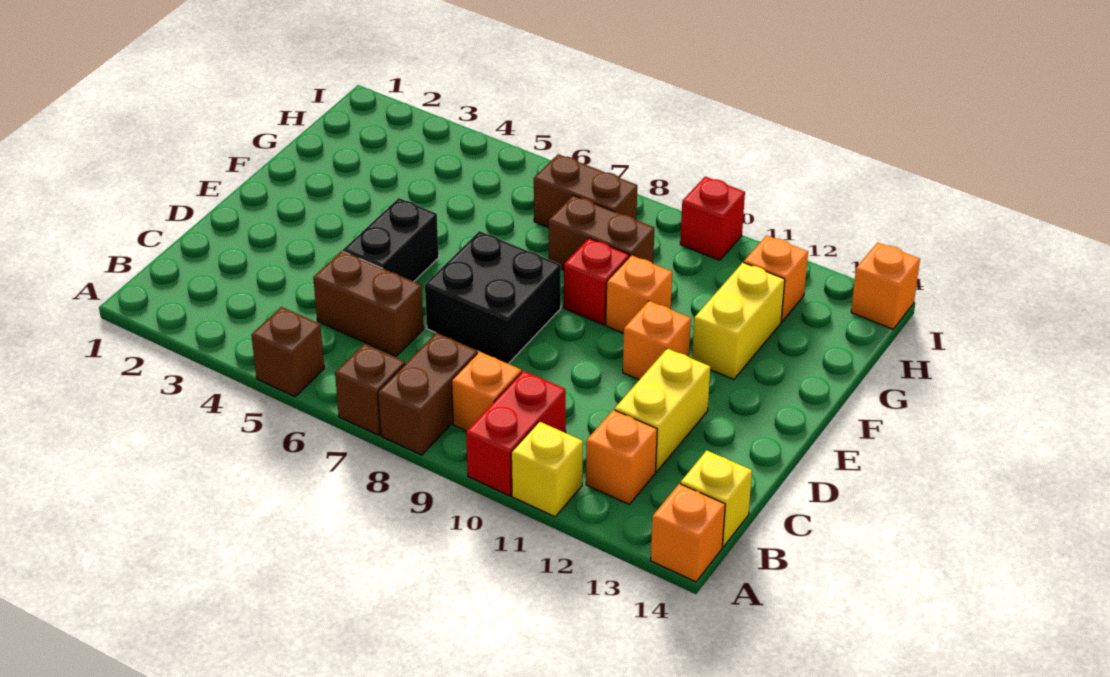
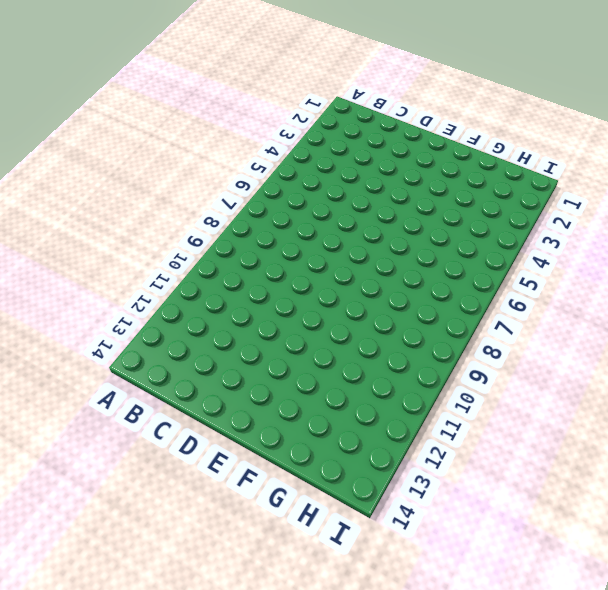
none -> brown 1x1 brick [251,307,324,396]
none -> brown 1x1 brick [335,344,405,435]
none -> brown 1x2 brick [378,333,477,455]

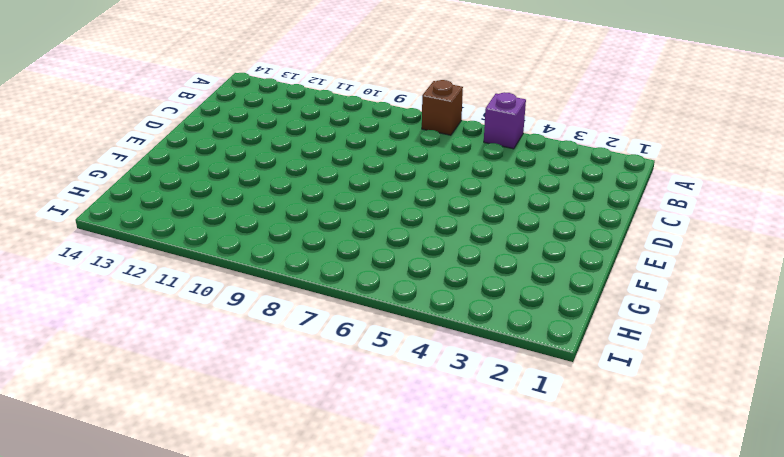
purple 1x1 brick [484,92,526,149] -> brown 1x1 brick [251,307,324,396]
none -> brown 1x2 brick [378,333,477,455]
none -> red 1x2 brick [466,371,566,496]
none -> yellow 1x1 brick [511,422,583,517]

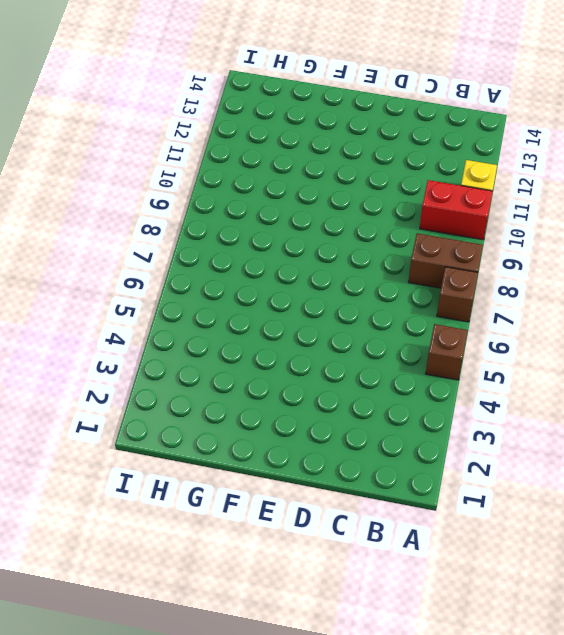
none -> orange 1x1 brick [651,484,725,582]
none -> orange 1x1 brick [452,352,521,431]
none -> orange 1x1 brick [586,410,657,504]

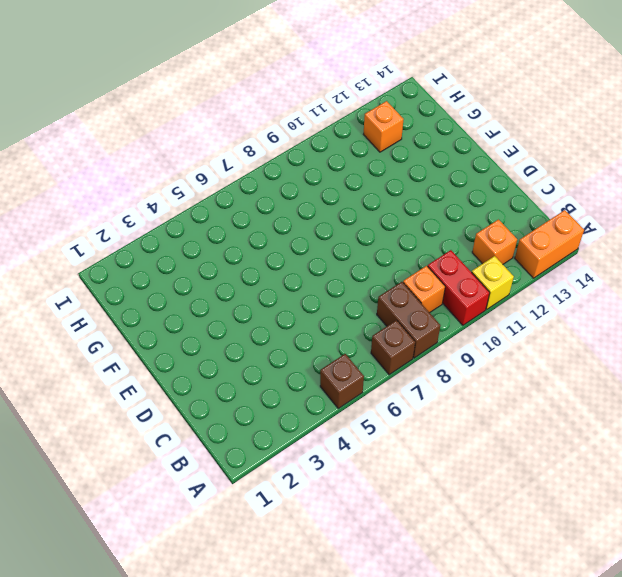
orange 1x2 brick [515,210,584,278] -> orange 1x1 brick [651,484,725,582]
none -> yellow 1x1 brick [680,450,752,547]
none -> brown 1x2 brick [313,251,424,356]
none -> yellow 1x2 brick [615,348,710,472]

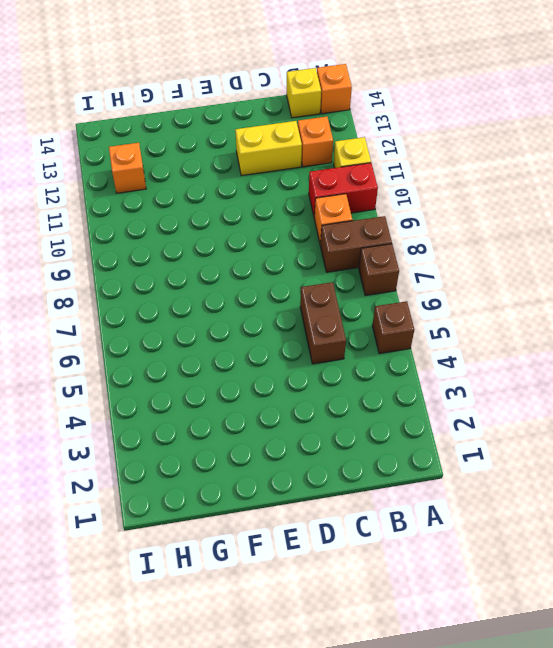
none -> black 1x2 brick [343,198,439,282]
none -> black 2x2 brick [425,231,561,364]
none -> orange 1x1 brick [623,301,691,380]

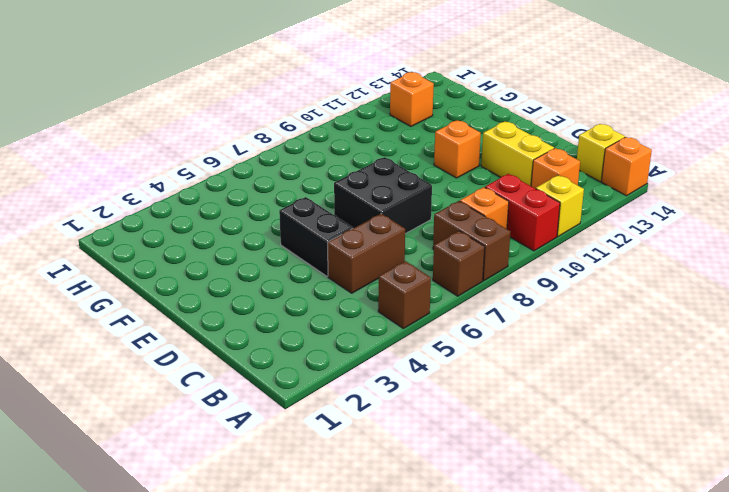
none -> red 1x1 brick [564,238,629,325]
none -> orange 1x1 brick [606,255,672,333]
none -> yellow 1x2 brick [692,263,785,379]

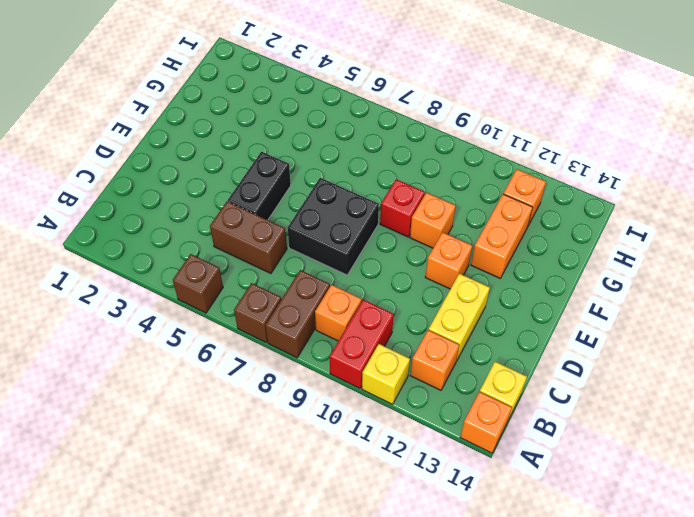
orange 1x2 brick [471,194,533,278] -> yellow 1x2 brick [692,263,785,379]
none -> brown 1x2 brick [549,195,654,270]
none -> brown 1x2 brick [534,154,637,228]
none -> red 1x1 brick [680,177,745,260]

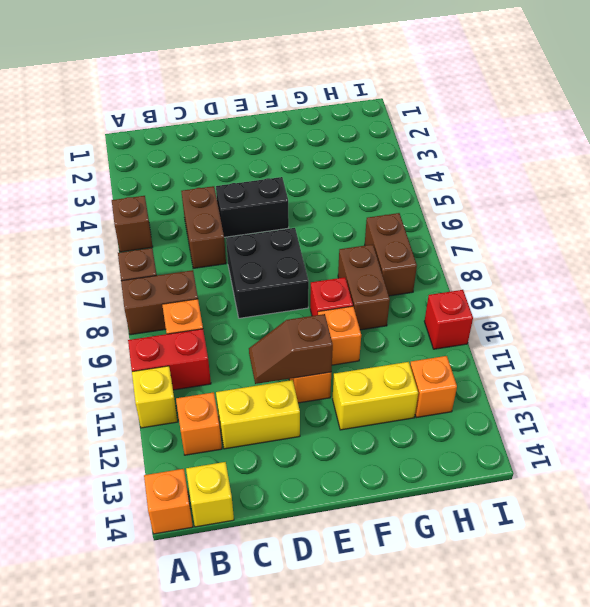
brown 1x2 slope [249,314,333,384] -> none
none -> orange 1x1 brick [851,242,920,329]

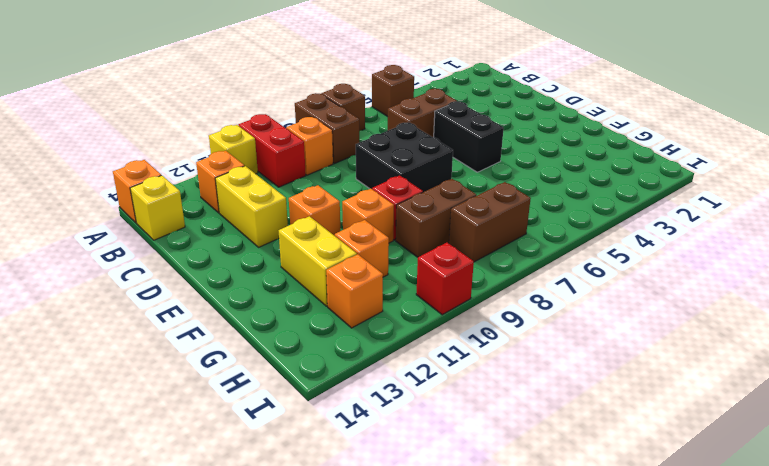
orange 1x1 brick [335,220,389,277] -> orange 1x1 brick moved to [851,242,920,329]

